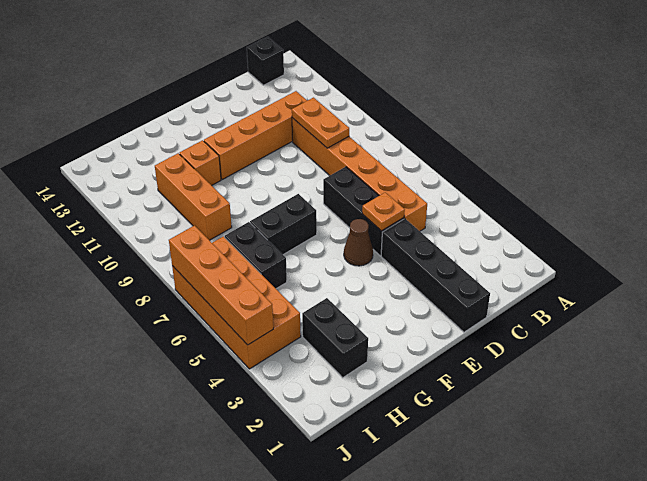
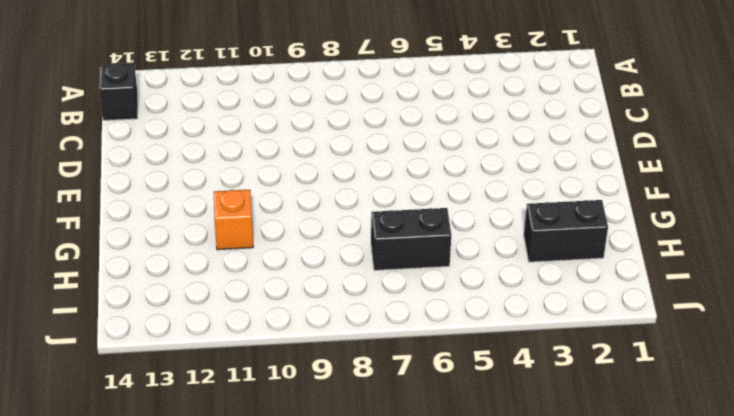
none -> orange 1x6 brick [292,118,427,231]
none -> orange 1x4 brick [204,91,307,179]
none -> black 1x4 brick [381,219,490,332]

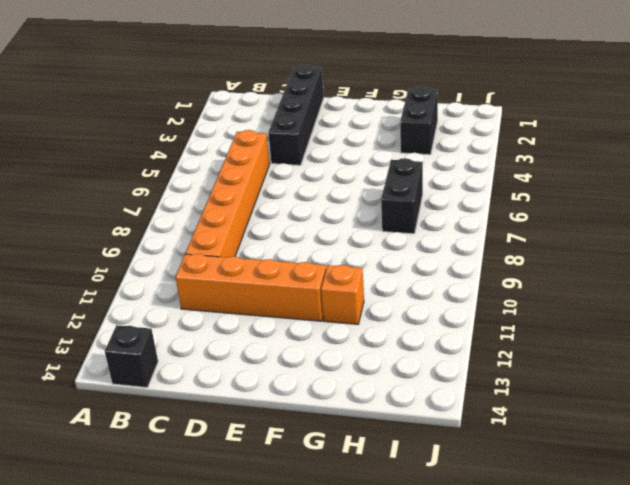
none -> black 1x3 brick [323,167,404,256]
none -> brown 1x1 cone [344,219,373,266]
none -> black 1x2 brick [250,194,317,255]

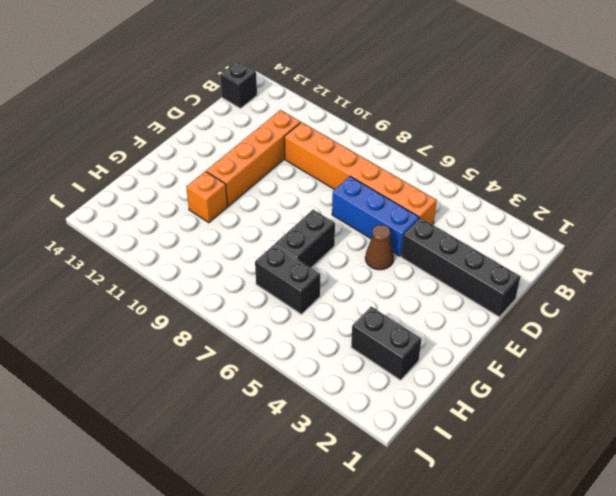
blue 1x3 brick [332,176,419,256] -> black 1x3 brick [323,167,404,256]
none -> orange 1x3 brick [155,153,232,240]
none -> orange 2x4 brick [172,236,301,369]
none -> orange 1x2 plate [292,98,349,148]

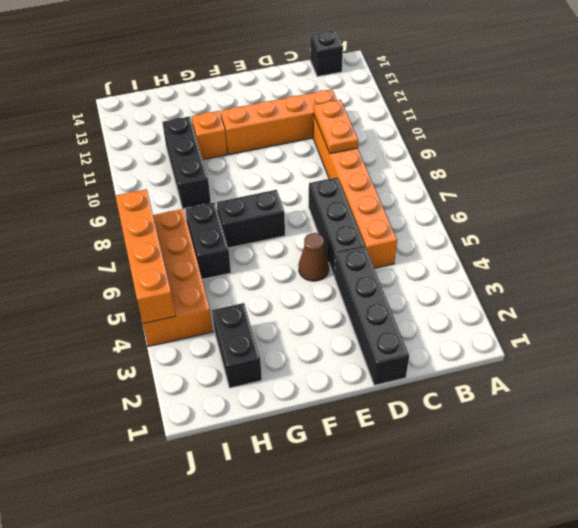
black 1x3 brick [162,116,211,209] -> orange 1x3 brick [155,153,232,240]
none -> orange 1x1 plate [362,192,405,231]

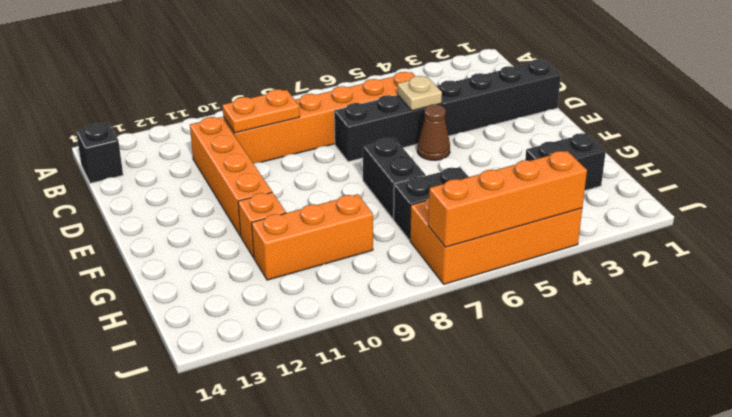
tan 1x1 plate [397,76,442,111] -> orange 1x1 plate [362,192,405,231]

